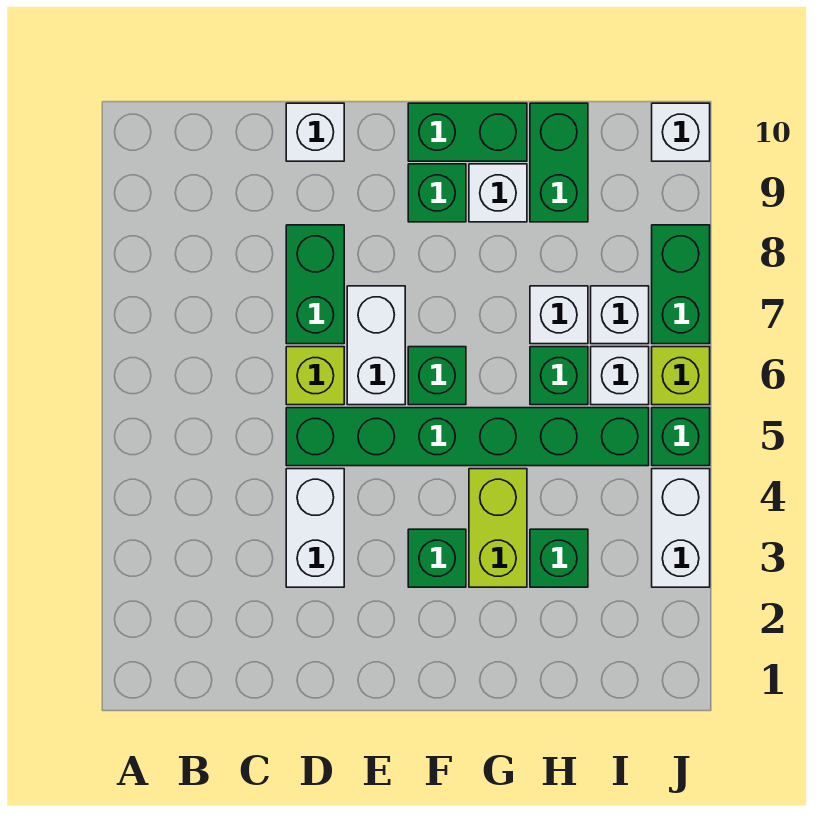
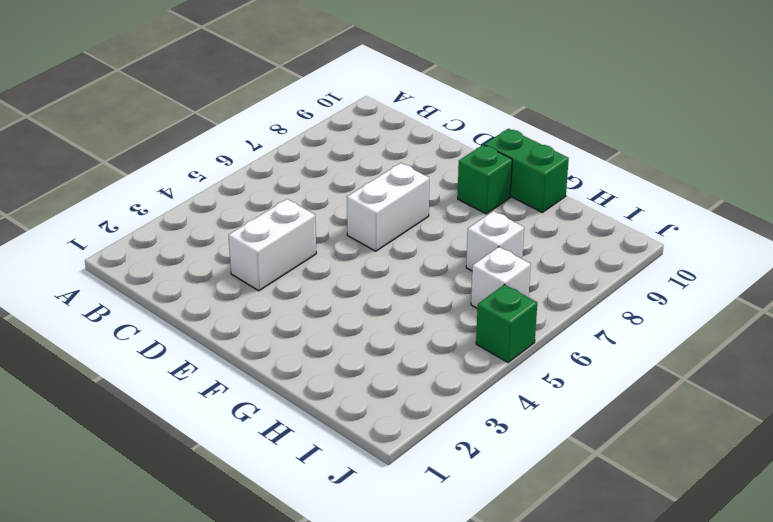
none -> green 1x6 brick [286,408,649,466]
none -> lime 1x1 brick [286,347,344,405]
none -> green 1x2 brick [286,225,344,344]

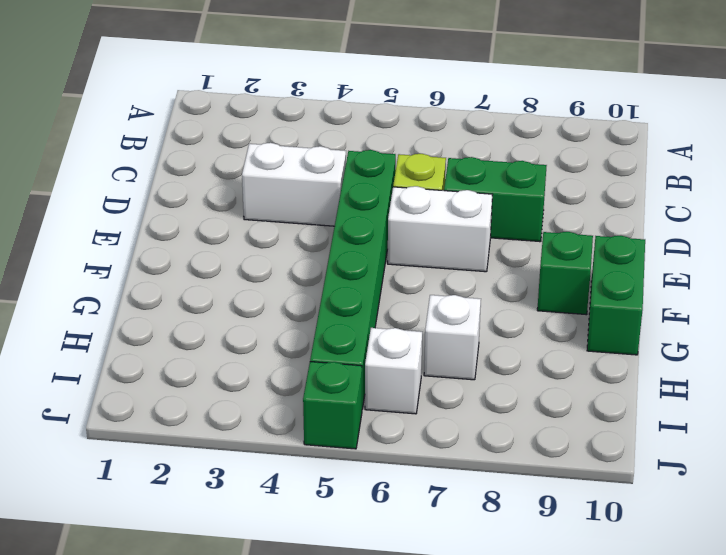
none -> white 1x1 brick [286,103,344,161]
none -> green 1x1 brick [408,529,466,587]
none -> green 1x1 brick [408,347,466,405]

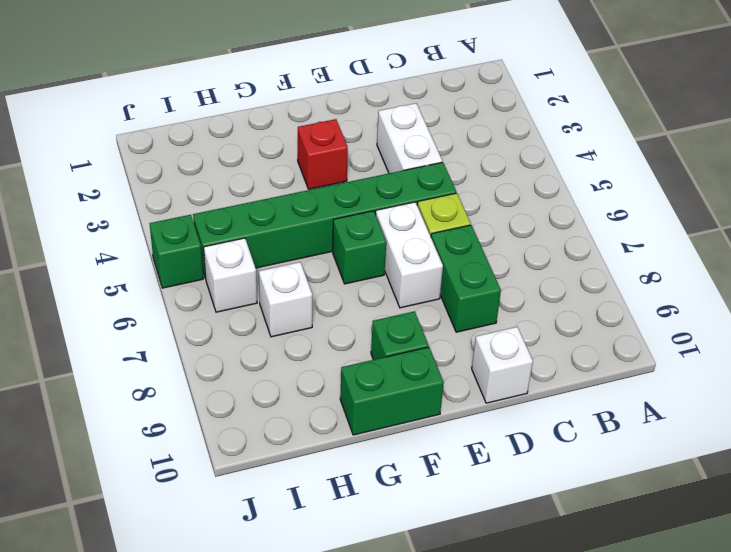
red 1x1 brick [298,119,348,189] -> green 1x1 brick [408,529,466,587]
none -> lime 1x2 brick [469,469,527,587]
none -> white 1x1 brick [469,164,527,222]
none -> green 1x1 brick [530,529,588,587]

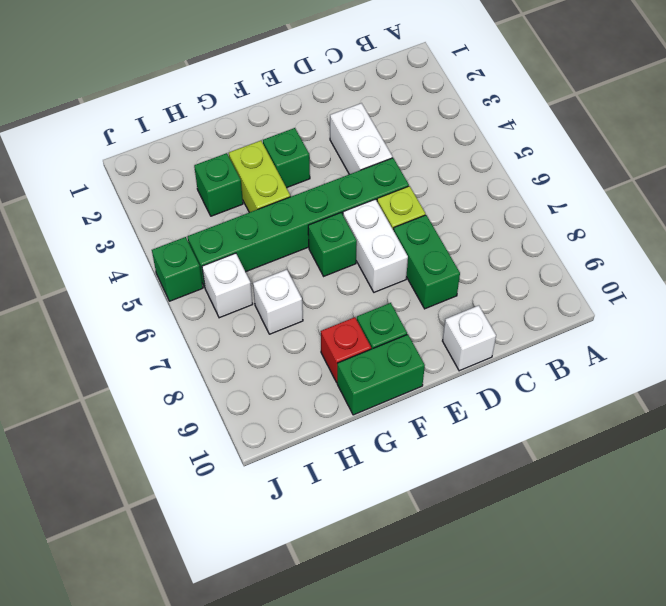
red 1x1 brick [321,317,371,382] -> white 1x1 brick [469,164,527,222]
none -> green 1x1 brick [530,347,588,405]
none -> green 1x2 brick [530,103,588,222]
none -> white 1x1 brick [591,286,649,344]

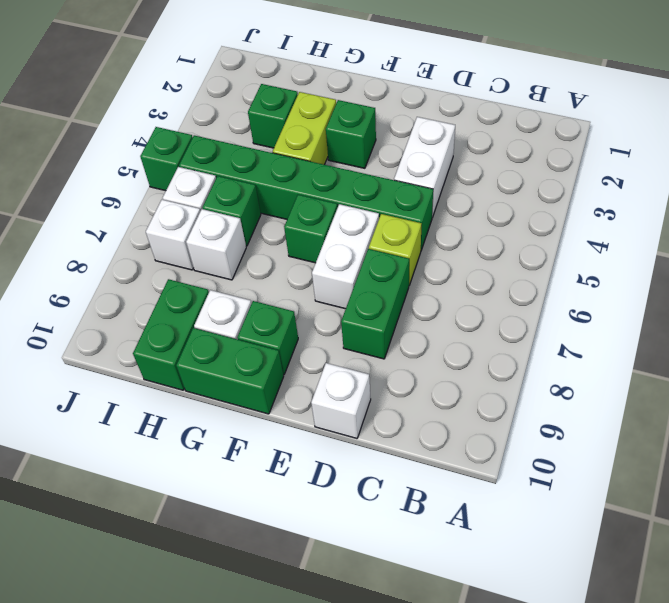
none -> white 1x2 brick [652,469,710,587]
none -> lime 1x1 brick [652,347,710,405]
none -> green 1x2 brick [652,225,710,344]

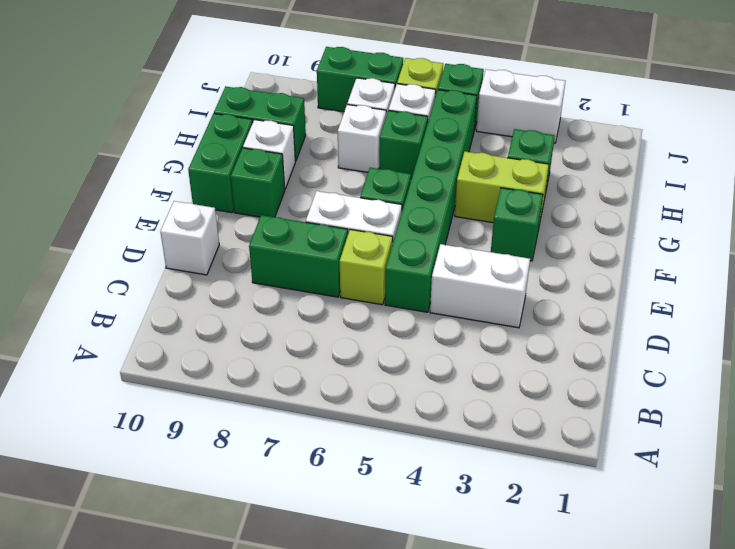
none -> white 1x1 brick [652,103,710,161]

